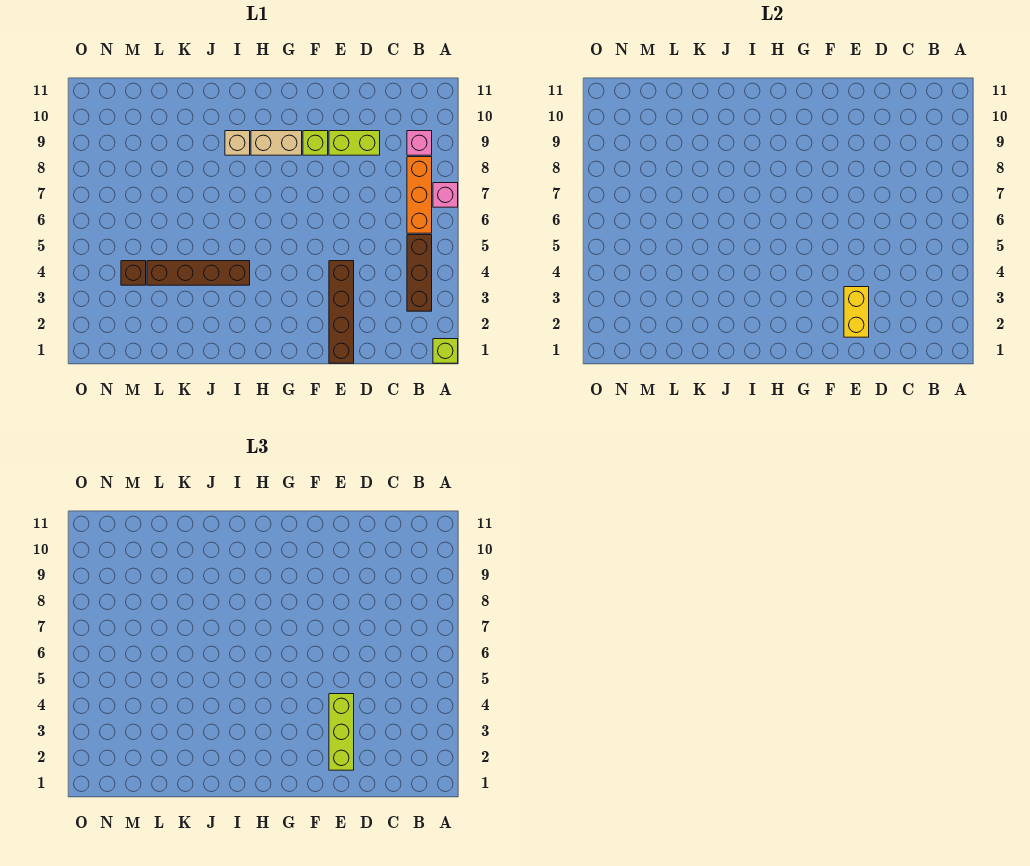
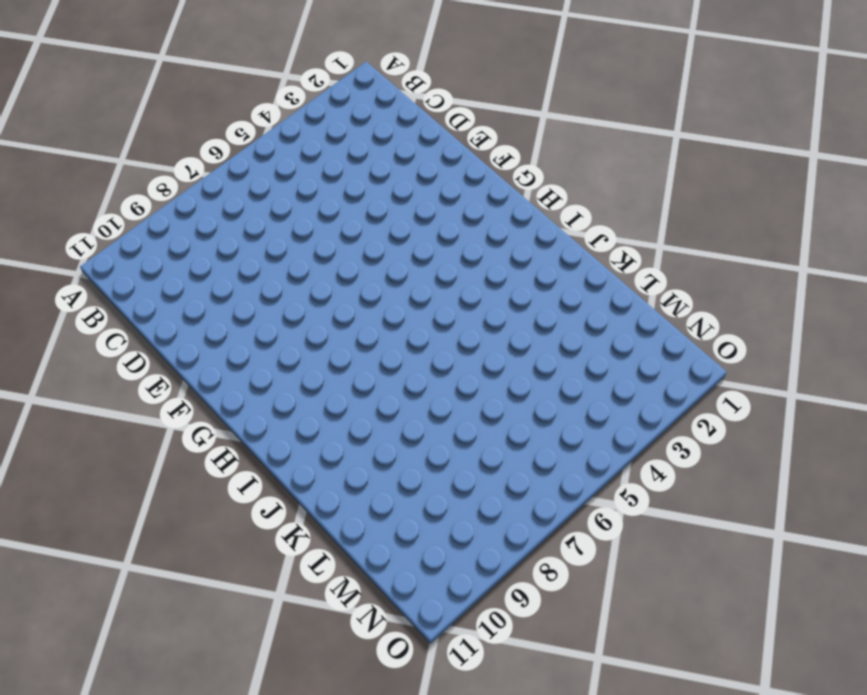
none -> lime 1x1 brick [433,339,458,363]
none -> pink 1x1 brick [433,183,458,207]
none -> brown 1x3 brick [407,235,432,311]

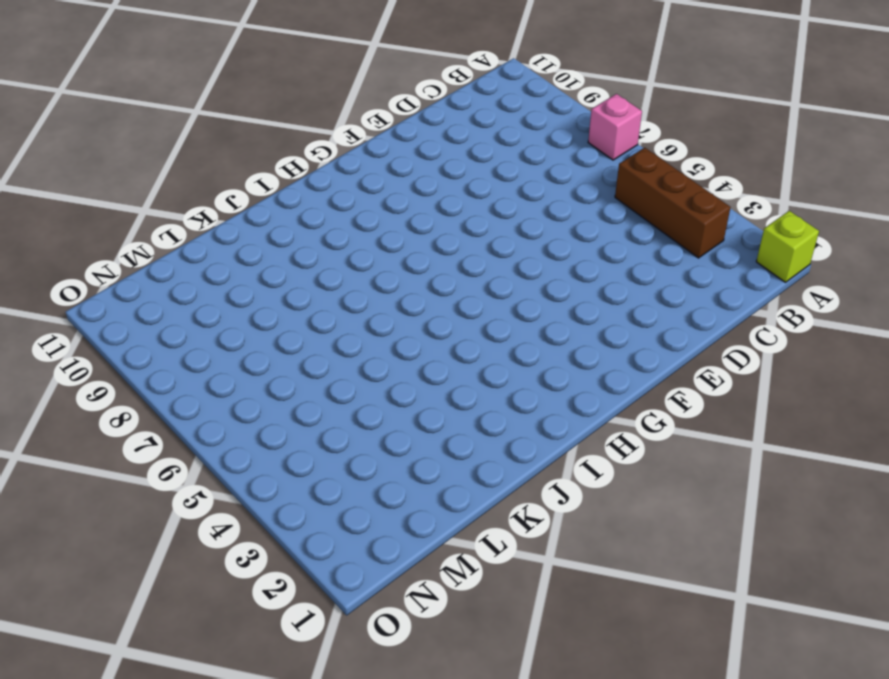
none -> orange 1x3 brick [407,157,432,233]
none -> pink 1x1 brick [407,131,432,155]
none -> lime 1x2 brick [329,131,380,155]

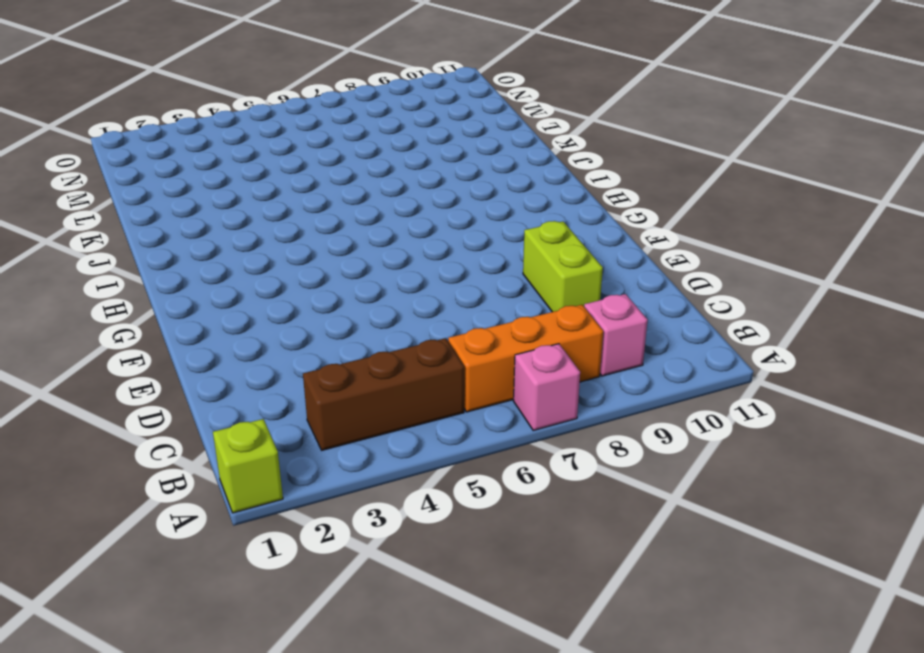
none -> brown 1x4 brick [329,261,354,363]
none -> lime 1x1 brick [303,131,328,155]
none -> tan 1x2 brick [251,131,302,155]

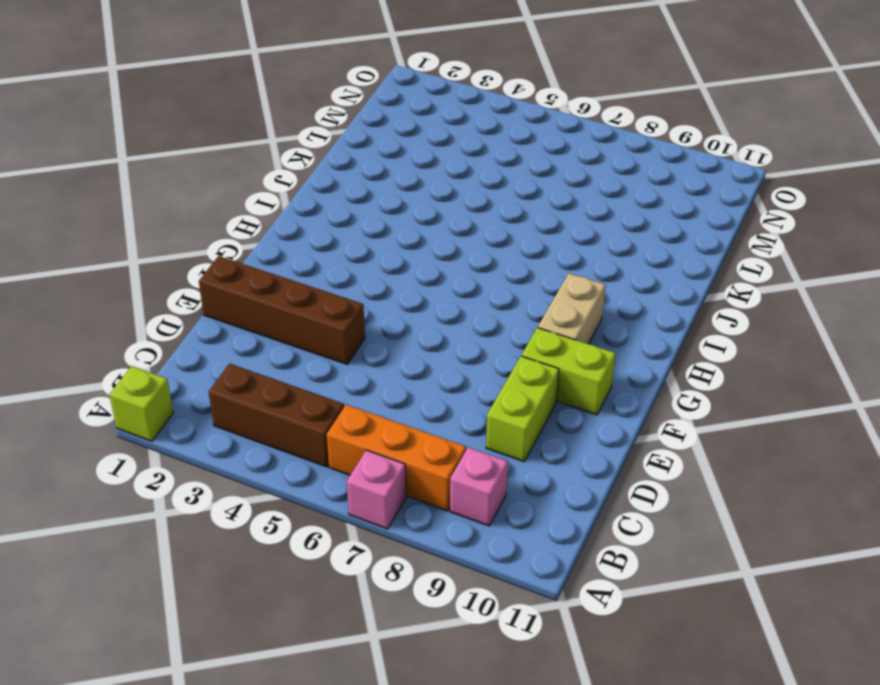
lime 1x2 brick [522,328,615,415] -> lime 1x1 brick [303,131,328,155]
none -> brown 1x4 brick [147,261,250,285]
none -> tan 1x1 brick [225,131,250,155]
none -> brown 1x1 brick [121,261,146,285]

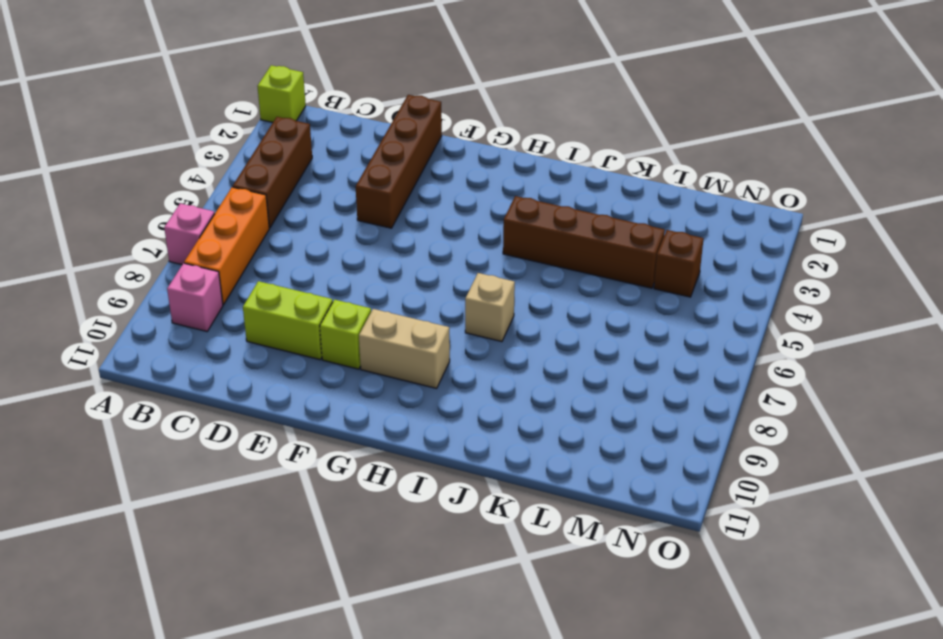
tan 1x1 brick [465,273,515,342] -> tan 1x1 brick moved to [225,131,250,155]
none -> yellow 1x2 brick [844,287,869,337]
none -> lime 1x3 brick [329,694,354,770]

